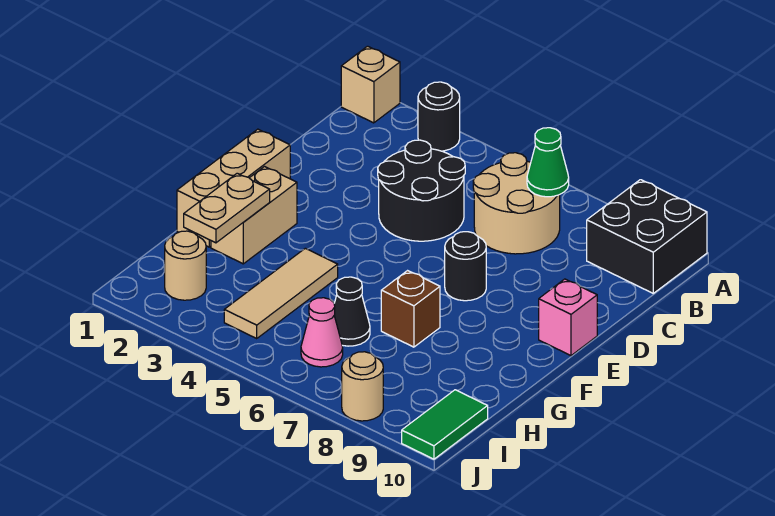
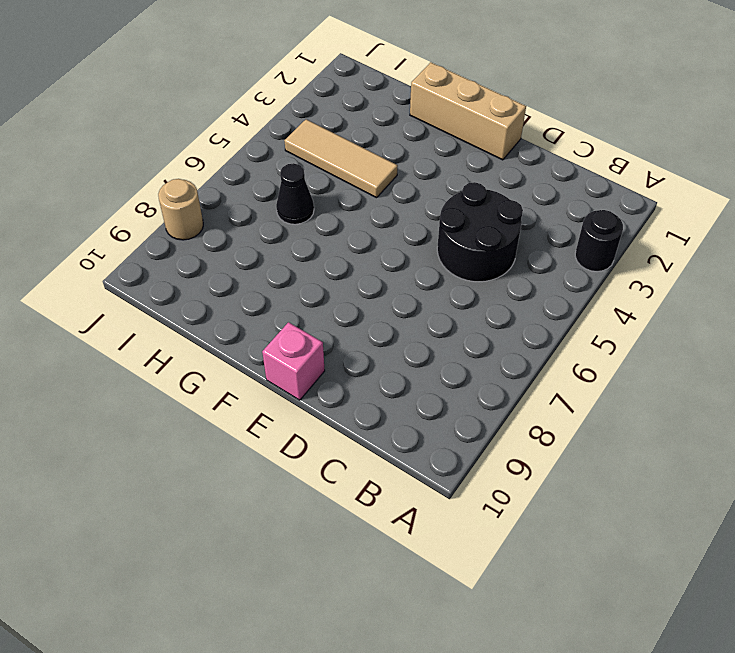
none -> tan 1x1 brick [341,46,400,123]
none -> black 2x2 brick [587,180,707,293]
none -> tan 2x2 round brick [473,153,560,254]

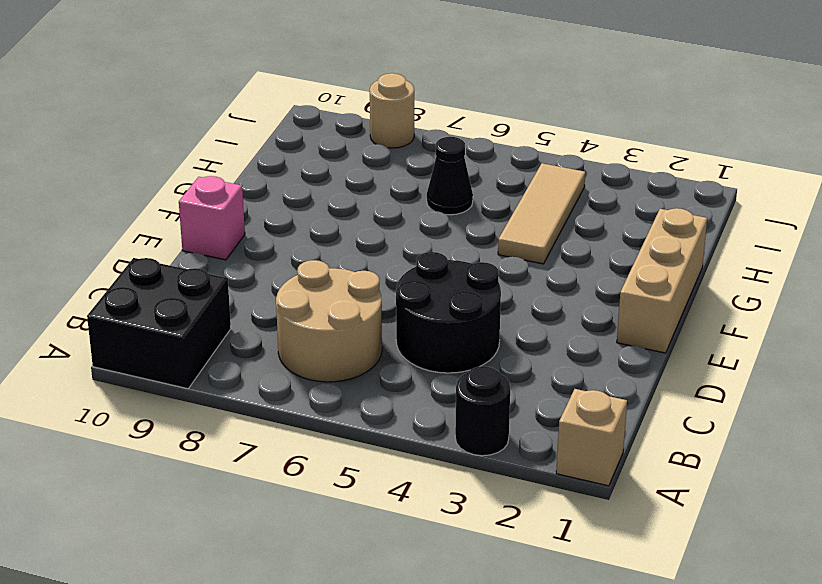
none -> black 1x1 round brick [445,232,486,301]
none -> tan 1x2 brick [211,167,297,264]
none -> brown 1x1 brick [381,271,440,347]

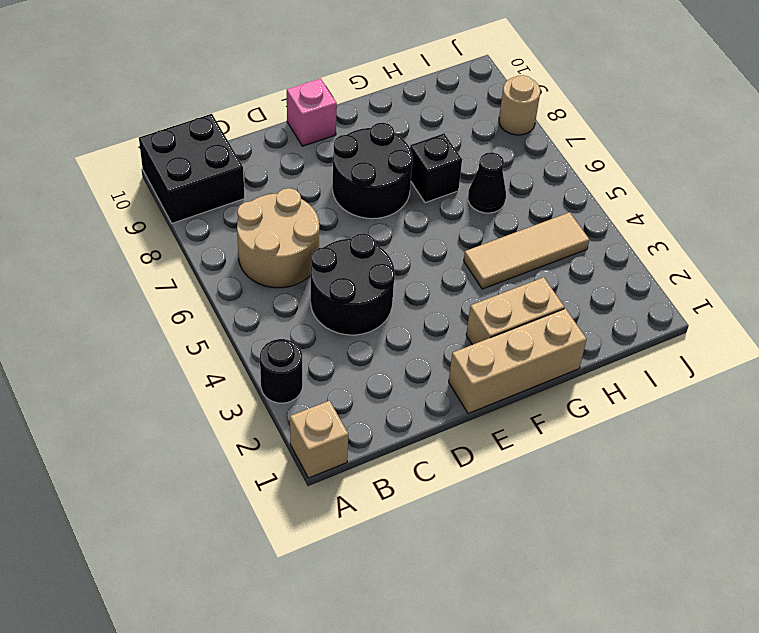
black 2x2 round brick [333,123,413,219] -> black 1x1 round brick [445,232,486,301]
black 1x1 brick [410,134,462,203] -> brown 1x1 brick [381,271,440,347]
none -> tan 1x1 round brick [165,231,206,300]
none -> pink 1x1 cone [301,298,343,367]
none -> green 1x2 tile [402,390,488,459]

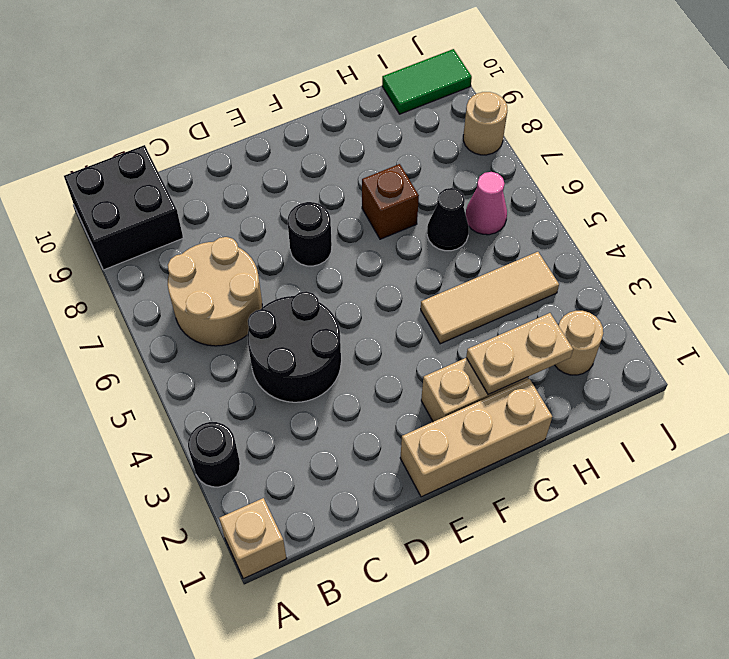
none -> pink 1x1 brick [539,279,597,356]
none -> green 1x1 cone [527,128,569,197]

